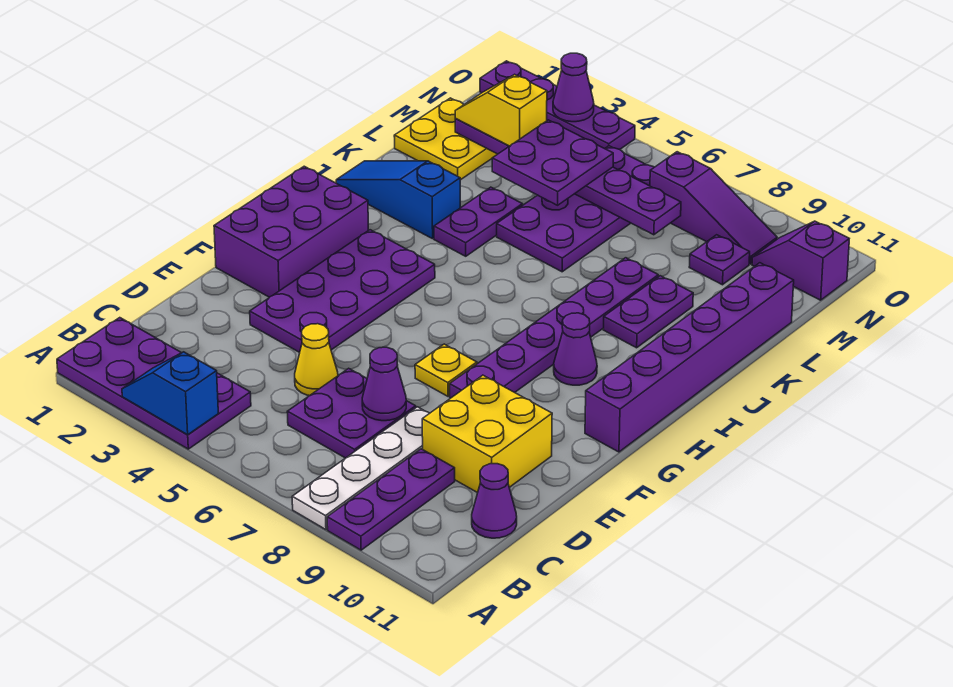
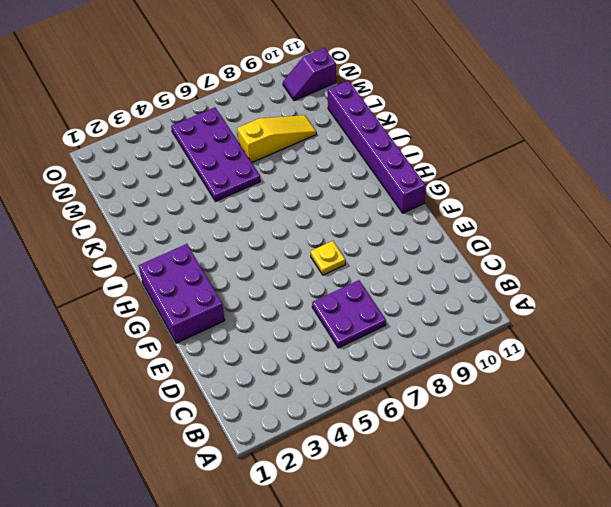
yellow 1x3 slope [237,115,316,163] -> none
none -> purple 2x4 plate [57,318,251,449]
none -> white 1x4 plate [292,407,429,530]
none -> purple 1x3 plate [327,449,455,550]

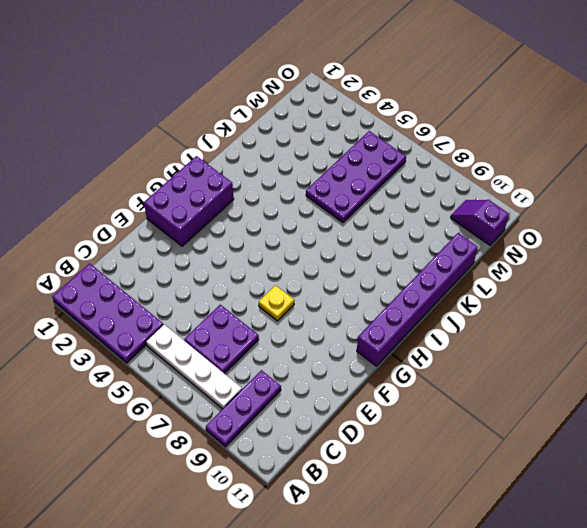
white 1x4 plate [146,324,242,409] -> white 1x4 plate turned to [292,407,429,530]
none -> purple 1x1 cone [472,464,517,538]
none -> yellow 1x1 cone [295,324,338,396]
none -> yellow 2x2 brick [422,375,552,493]

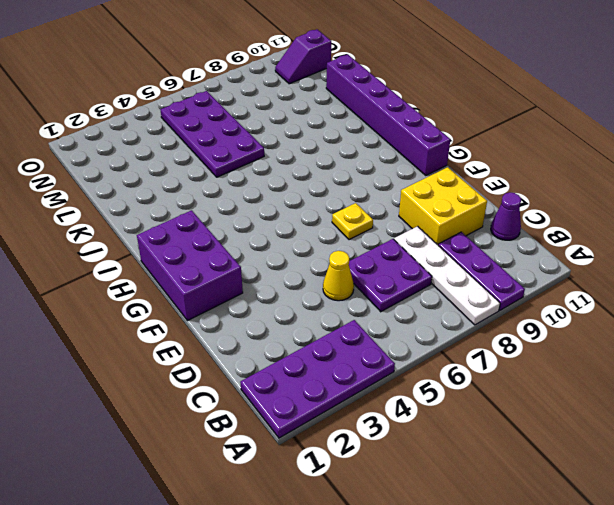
none -> purple 2x4 plate [250,230,435,353]
none -> purple 1x6 plate [450,258,658,398]
none -> purple 1x1 cone [554,313,597,385]

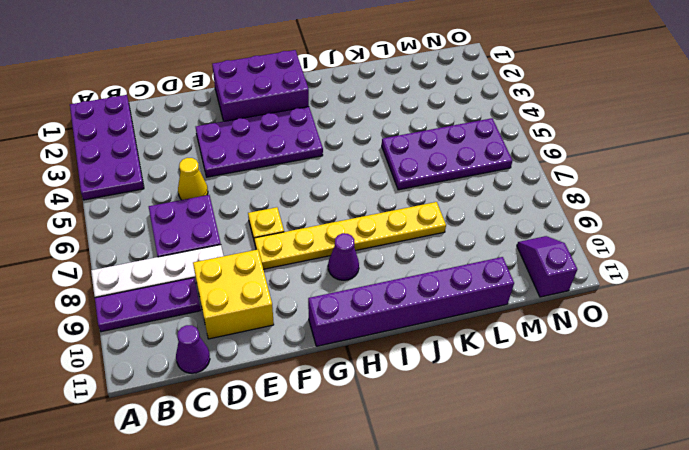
yellow 1x6 plate [254,202,446,269] -> purple 1x6 plate [450,258,658,398]
none -> blue 1x3 slope [336,161,460,239]
none -> purple 1x2 plate [434,187,522,256]
none -> purple 1x2 plate [604,276,693,348]

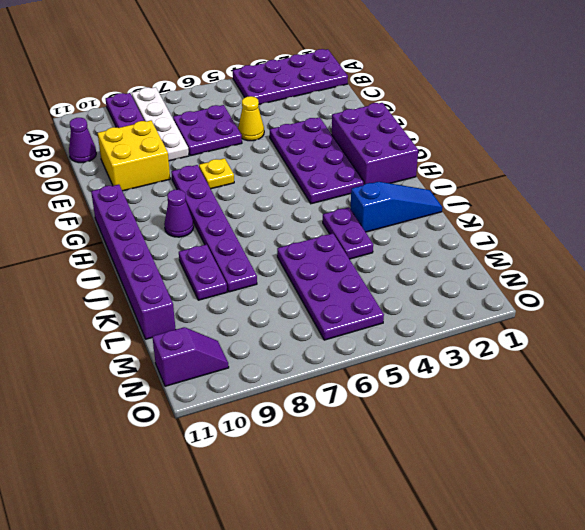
none -> yellow 2x2 plate [394,98,497,180]
none -> purple 1x1 plate [689,235,750,285]
none -> purple 1x3 slope [650,152,777,264]

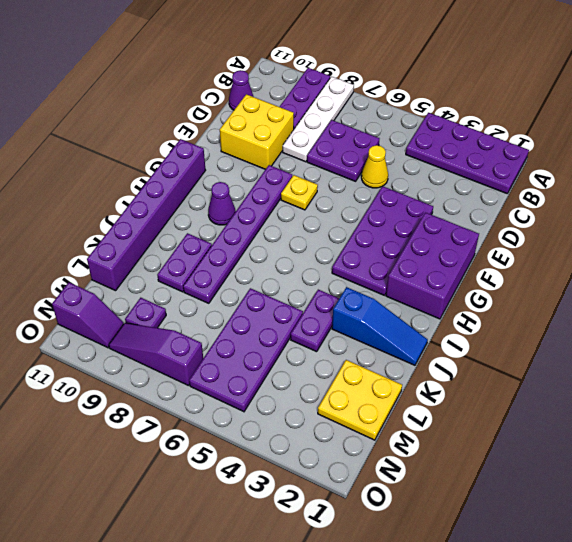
none -> purple 1x4 plate [480,61,635,149]
none -> blue 1x2 slope [122,352,218,435]
none -> purple 1x1 cone [362,347,406,421]

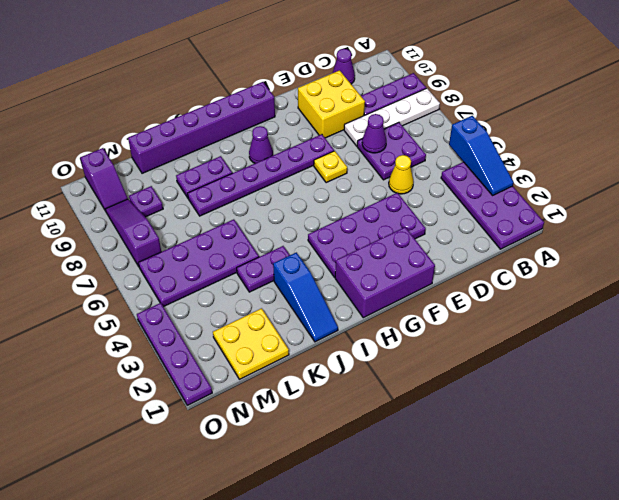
blue 1x3 slope [449,116,514,195] -> blue 1x2 slope [122,352,218,435]
none -> purple 1x6 plate [455,119,681,235]
none -> purple 1x1 cone [553,53,594,122]
none -> purple 2x2 plate [492,120,613,205]

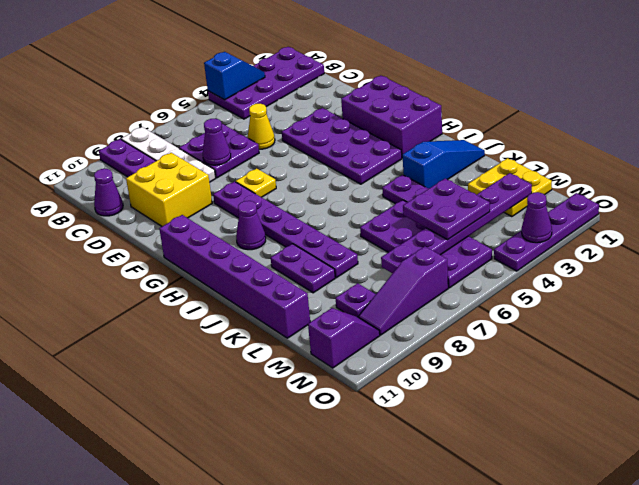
none -> yellow 1x2 slope [455,74,547,146]

